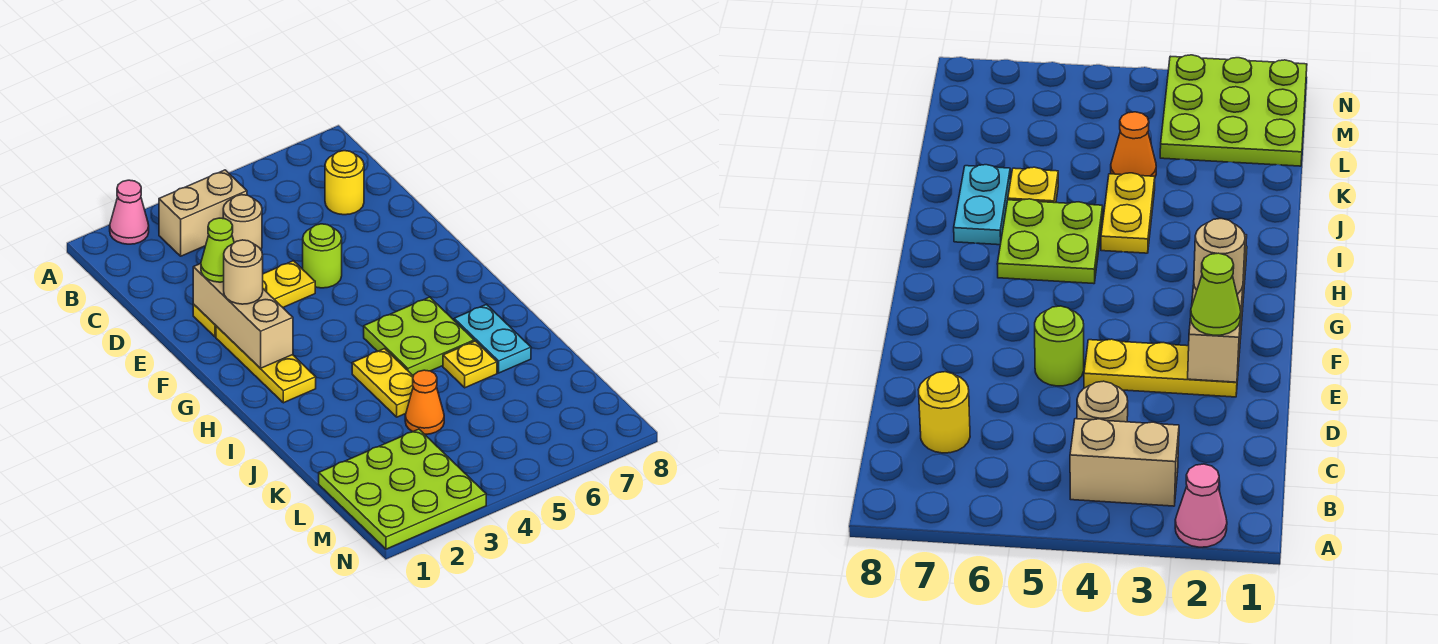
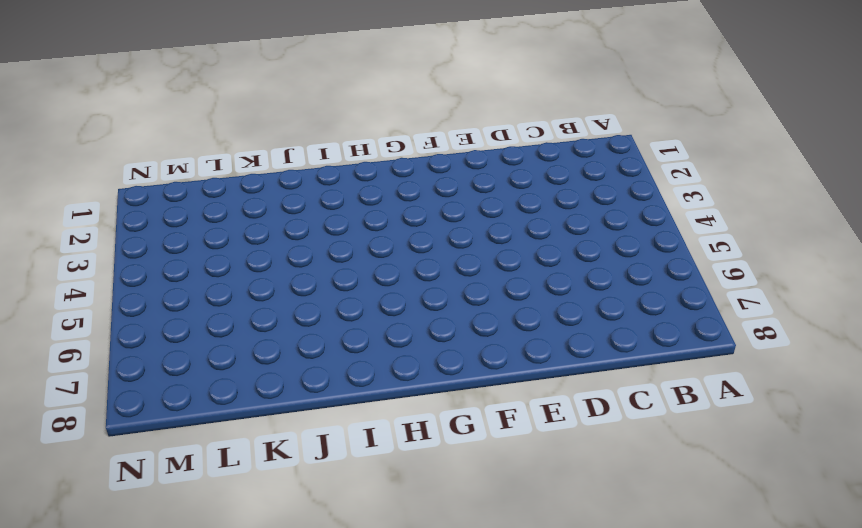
none -> pink 1x1 cone [110,180,149,244]
none -> tan 1x2 brick [159,170,247,256]
none -> tan 1x1 round brick [223,195,262,249]

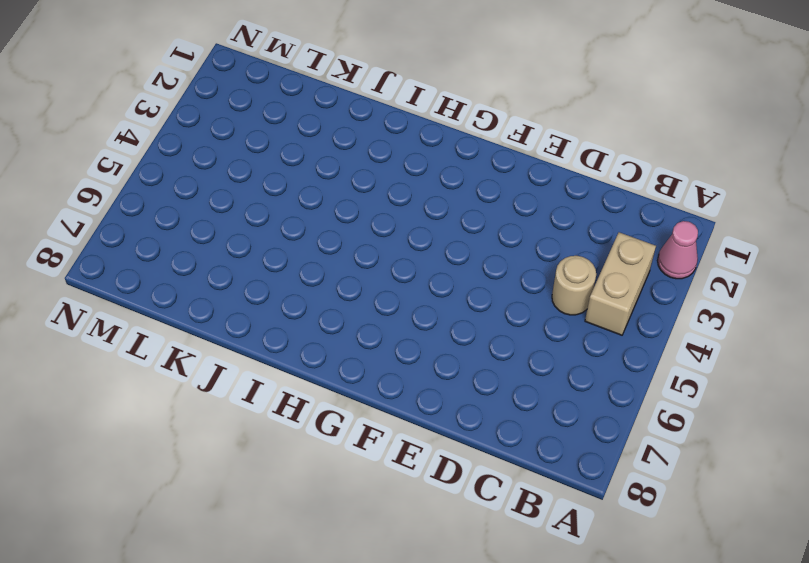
none -> yellow 1x1 round brick [325,151,364,215]
none -> yellow 1x3 plate [193,261,315,337]
none -> lime 1x1 round brick [303,224,342,288]

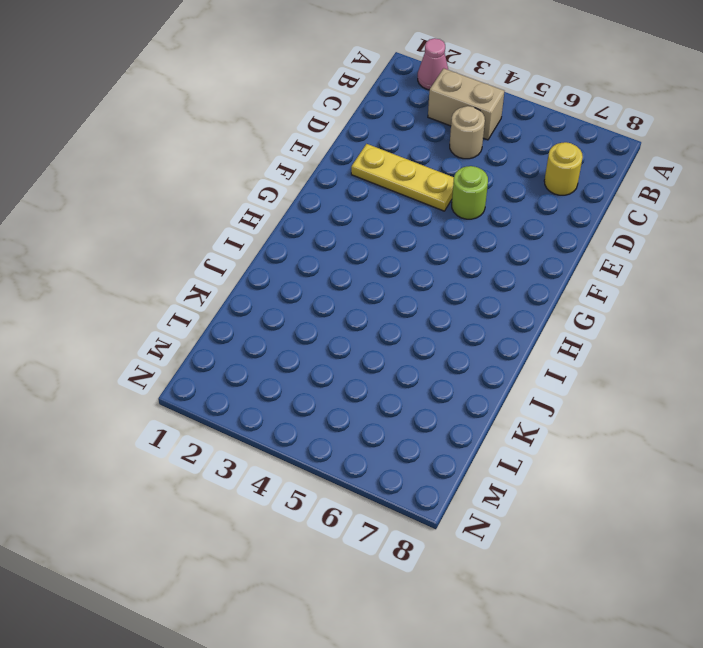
none -> yellow 1x3 plate [216,326,316,403]
none -> lime 2x2 plate [364,297,474,376]
none -> yellow 1x2 plate [352,349,413,417]

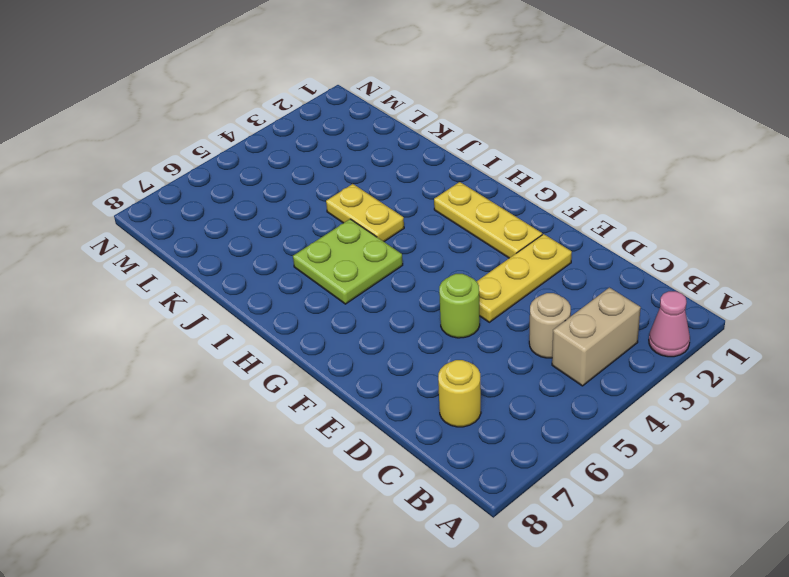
none -> cyan 1x2 plate [454,304,531,373]
none -> yellow 1x1 plate [443,341,497,388]
none -> orange 1x1 cone [405,370,444,434]

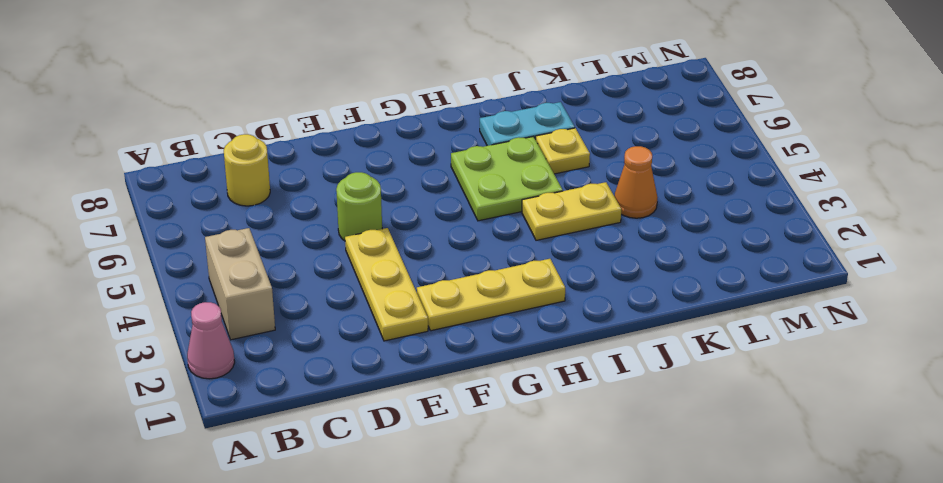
none -> tan 1x1 round brick [223,195,262,249]
none -> lime 3x3 plate [319,429,486,549]
none -> tan 1x3 brick [193,264,293,368]

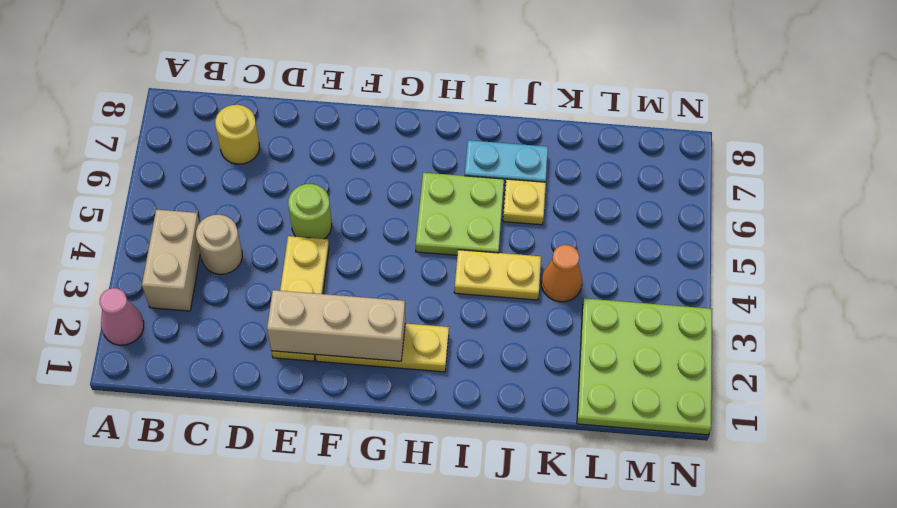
none -> lime 1x1 cone [201,218,234,282]
none -> tan 1x1 round brick [224,240,263,304]

